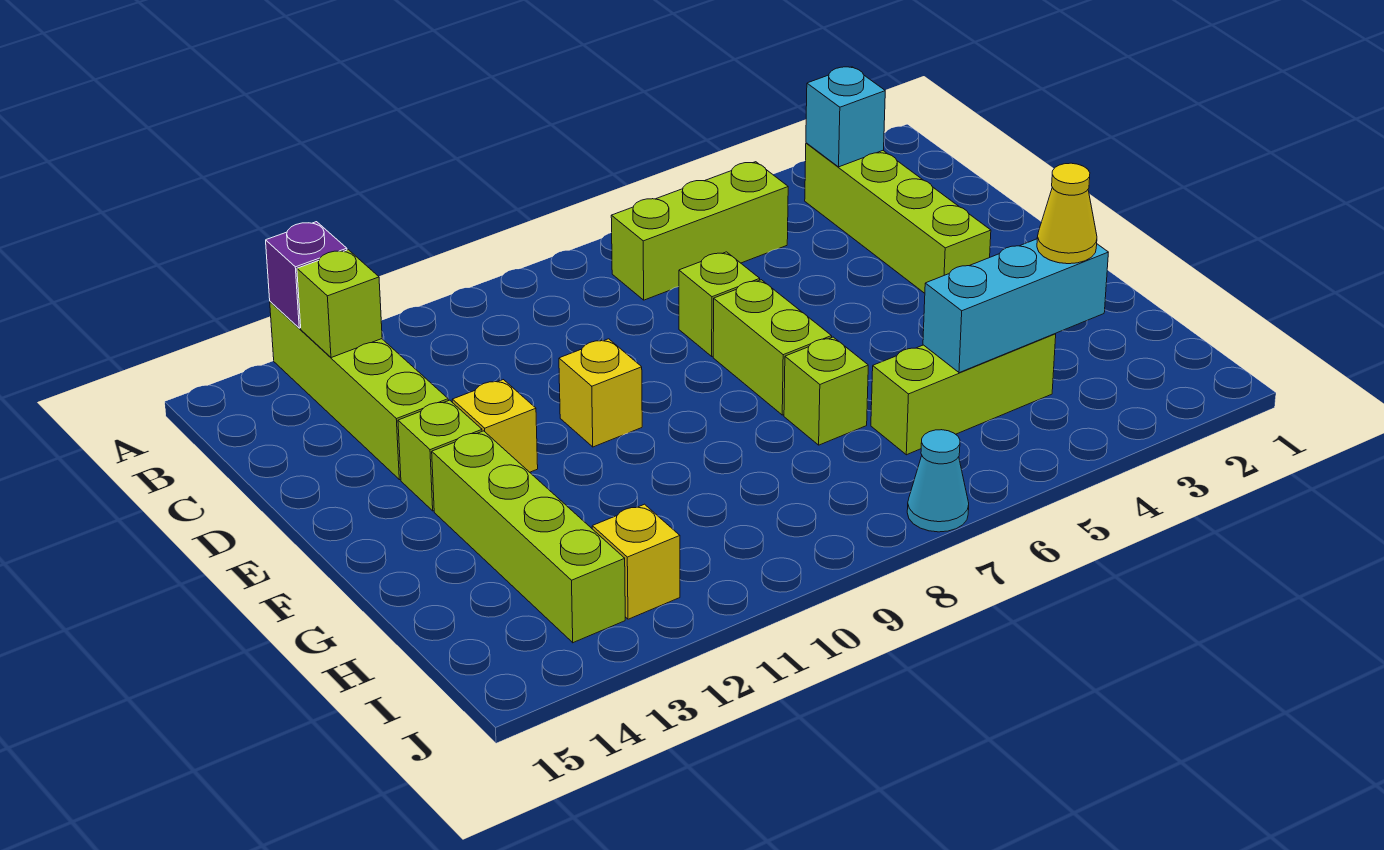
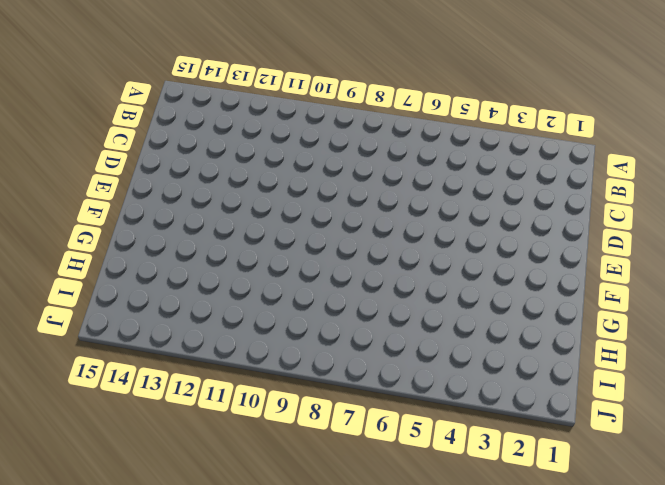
none -> lime 1x4 brick [270,302,448,480]
none -> lime 1x4 brick [805,143,991,293]
none -> lime 1x3 brick [611,162,788,300]

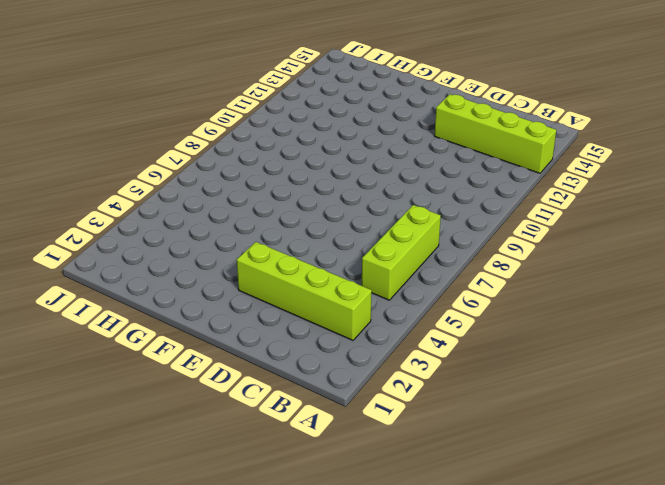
none -> lime 1x1 brick [679,252,760,356]
none -> lime 1x2 brick [713,280,832,415]
none -> yellow 1x1 brick [559,339,642,447]

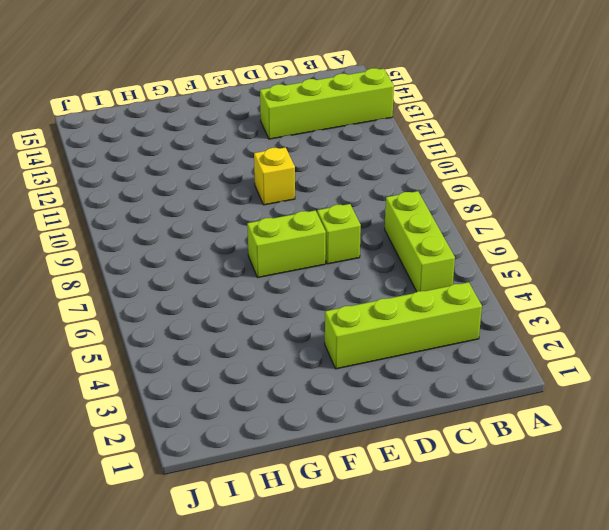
none -> yellow 1x1 brick [452,380,538,472]
none -> lime 1x1 brick [398,400,482,511]
none -> lime 1x4 brick [432,431,625,643]

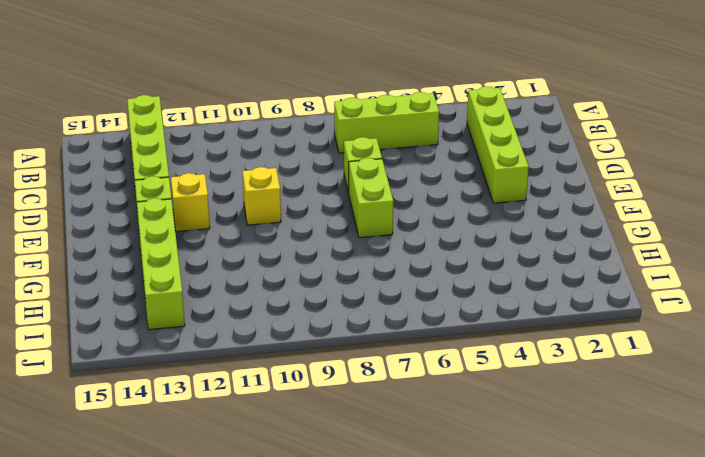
none -> lime 1x1 brick [784,337,868,445]
none -> lime 1x3 brick [871,334,1056,455]
none -> yellow 1x1 brick [592,504,680,619]

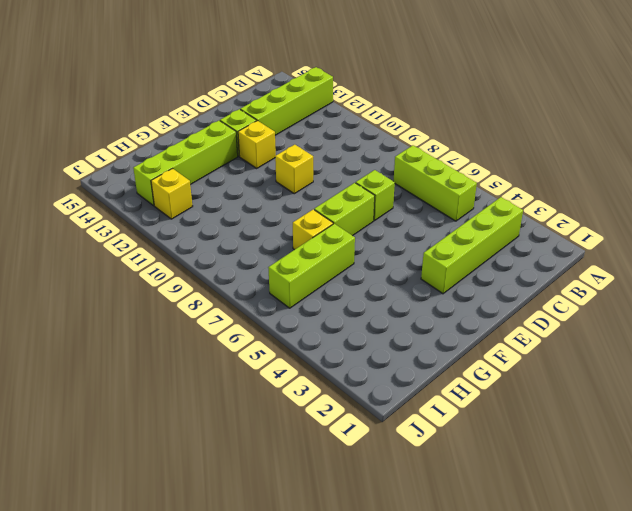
lime 1x3 brick [268,224,355,308] -> lime 1x3 brick turned to [871,334,1056,455]
yellow 1x1 brick [293,209,333,250] -> lime 1x1 brick [784,337,868,445]
none -> cyan 1x1 cone [907,430,969,532]
none -> purple 1x1 brick [266,222,347,328]
none -> cyan 1x1 brick [806,67,885,167]

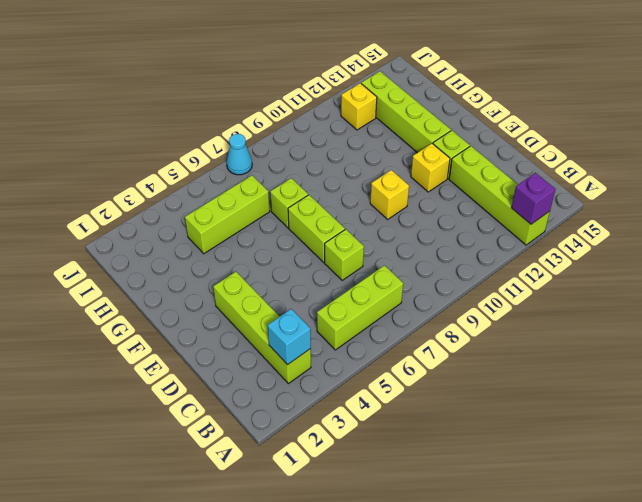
none -> lime 1x1 brick [297,250,382,358]
none -> cyan 1x3 brick [923,239,1108,373]
none -> yellow 1x1 cone [1037,163,1097,264]

